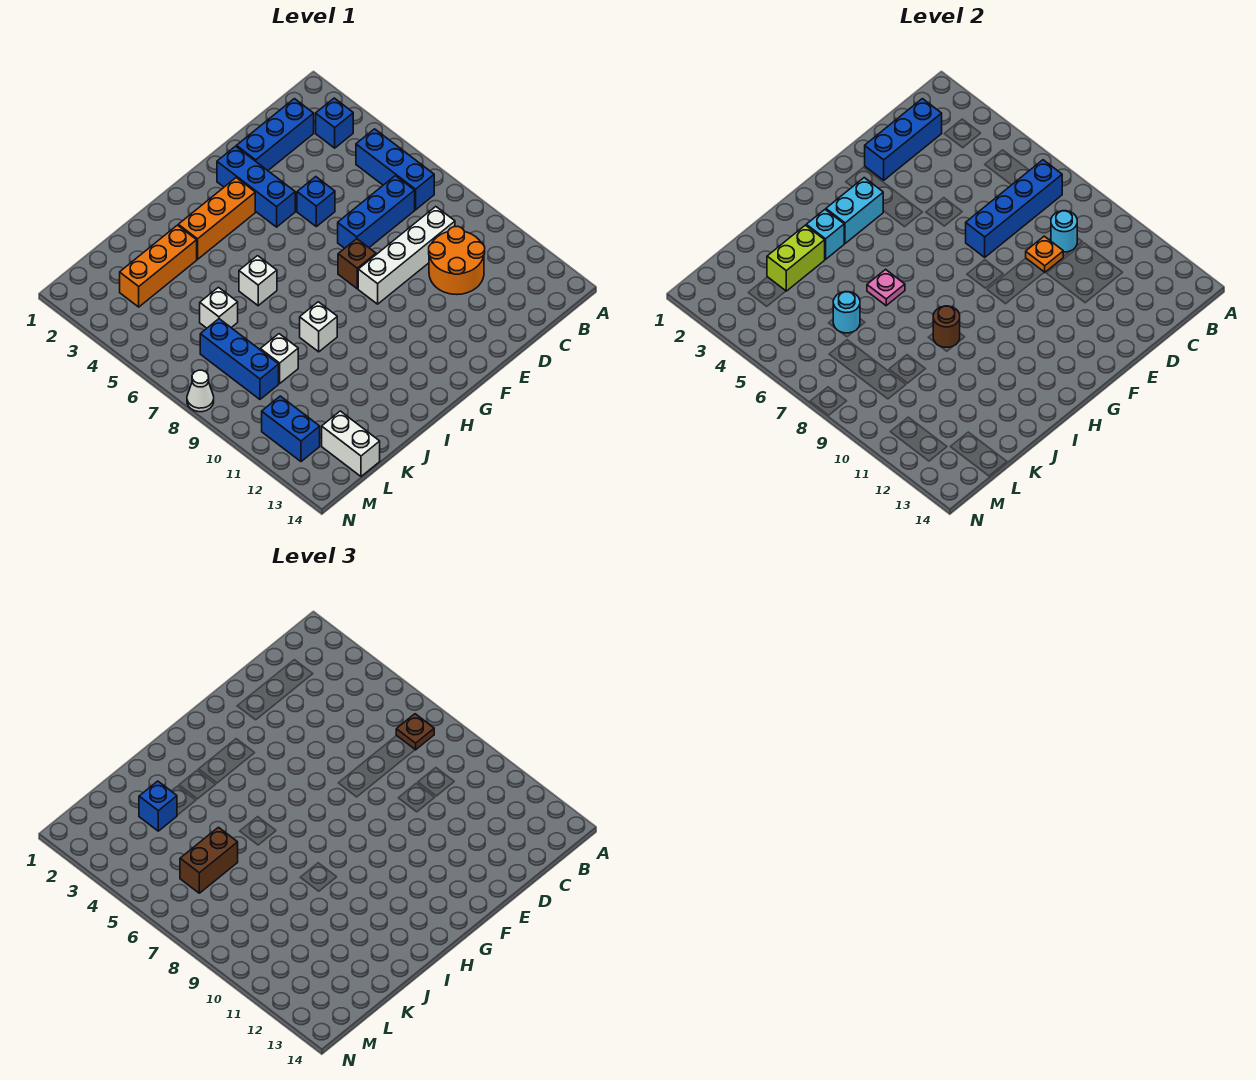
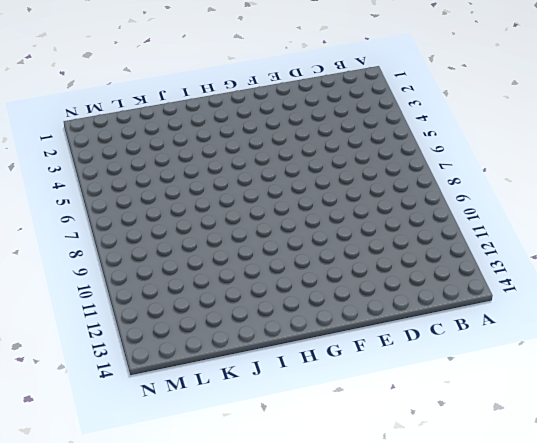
none -> blue 1x1 brick [316,98,353,148]
none -> blue 1x3 brick [356,129,434,210]
none -> blue 1x3 brick [237,99,314,170]
none -> blue 1x3 brick [338,176,415,248]

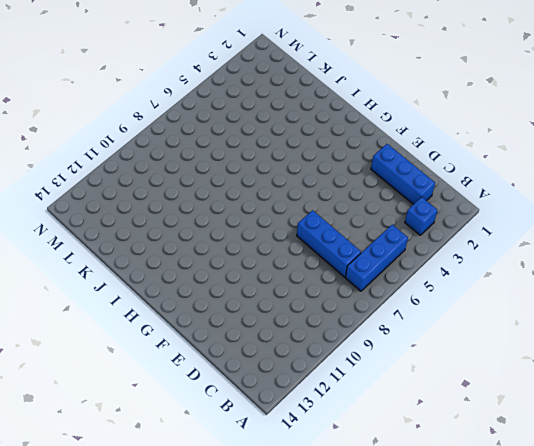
none -> white 1x4 brick [358,207,455,304]
none -> orange 2x2 round brick [429,226,485,294]
none -> blue 1x1 brick [297,177,335,227]
none -> blue 1x3 brick [217,146,295,227]

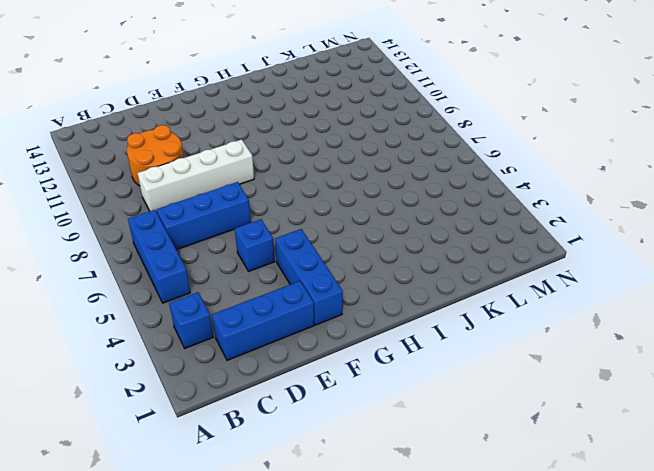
none -> brown 1x1 brick [338,239,376,289]
none -> orange 1x3 brick [178,178,255,259]
none -> white 1x1 brick [239,256,277,306]
none -> white 1x1 brick [300,302,337,352]

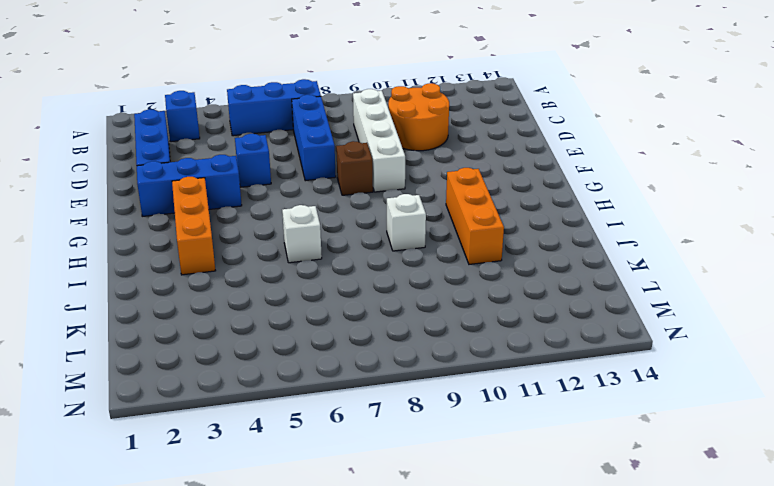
orange 1x3 brick [446,168,504,264] -> orange 1x3 brick moved to [120,225,197,307]
none -> white 1x1 brick [200,287,238,328]
none -> white 1x1 brick [260,334,298,384]
none -> blue 1x3 brick [200,319,279,399]
none -> white 1x2 brick [322,411,380,476]

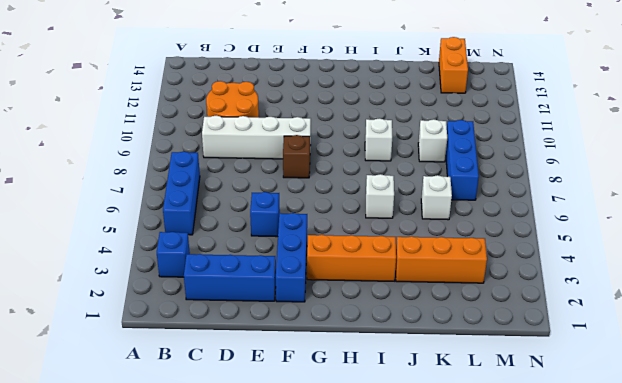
orange 1x2 brick [439,37,468,93] -> white 1x2 brick [322,411,380,476]
none -> blue 1x3 brick [338,176,415,248]
none -> blue 1x2 brick [262,396,320,462]
none -> white 1x1 cone [187,370,214,412]
none -> blue 1x4 brick [966,160,1062,257]

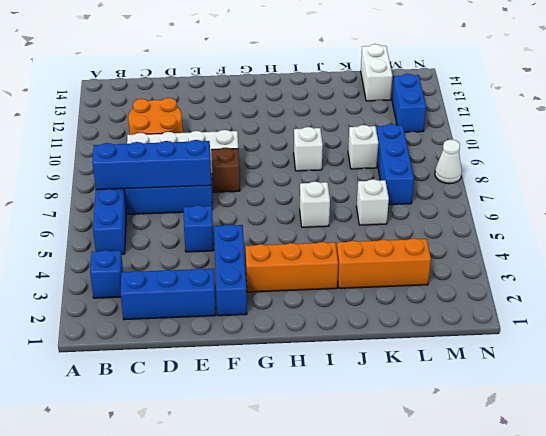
none -> blue 1x3 brick [865,99,942,180]
none -> cyan 1x1 round brick [1051,211,1077,252]
none -> orange 1x1 plate [1026,236,1063,272]
none -> cyan 1x2 brick [826,178,883,243]

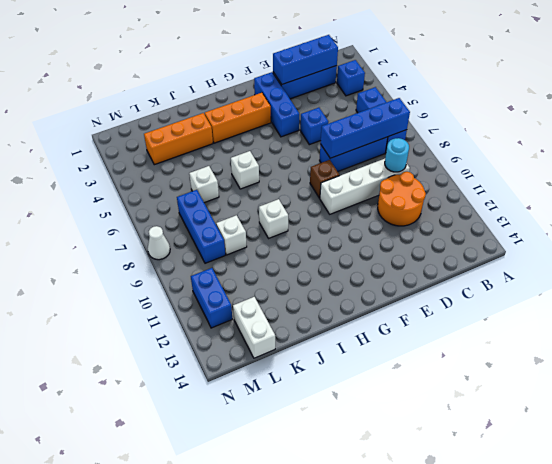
none -> orange 1x1 plate [1026,236,1063,272]
none -> cyan 1x2 brick [826,178,883,243]
none -> cyan 1x1 brick [806,210,845,259]
none -> pink 1x1 plate [867,269,905,306]

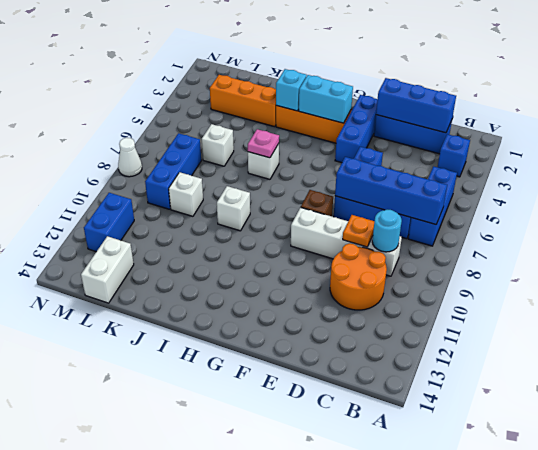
none -> brown 1x1 round brick [933,306,960,347]
none -> lime 1x2 brick [767,225,825,291]
none -> cyan 1x1 round brick [833,292,860,333]
none -> brown 1x1 plate [396,714,434,750]

